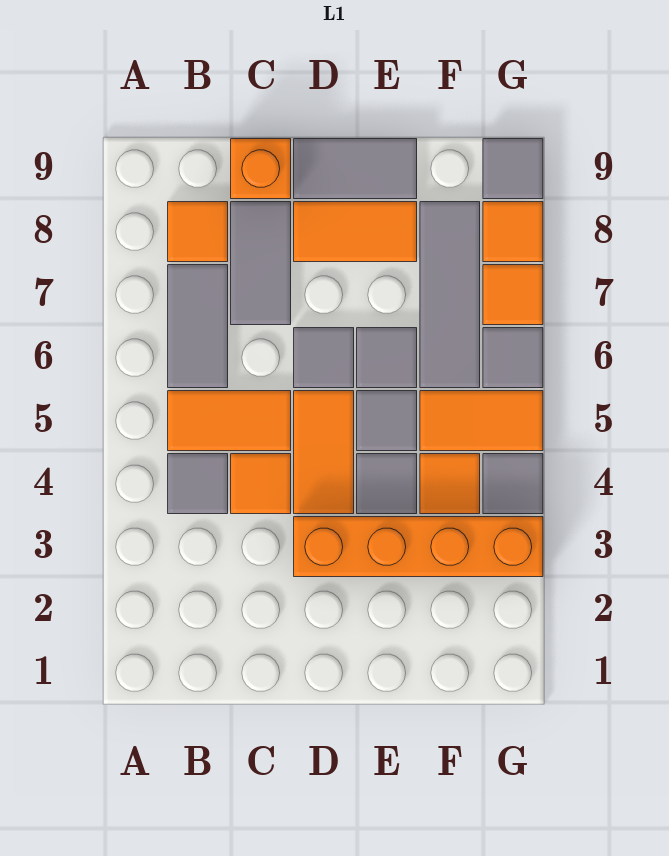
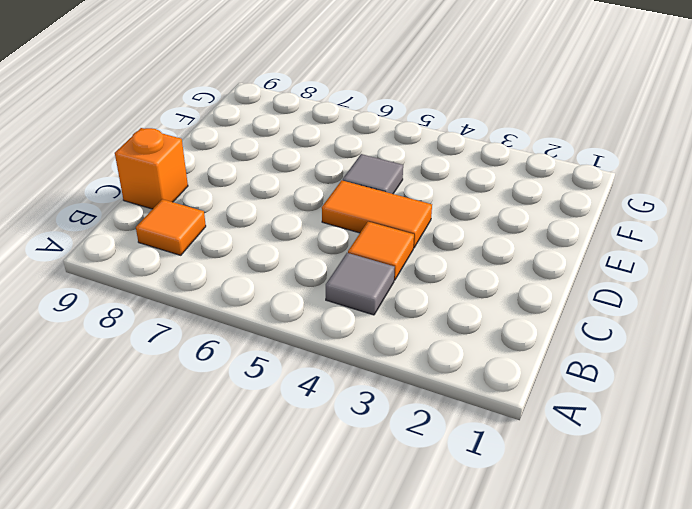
none -> orange 1x2 tile [168,391,291,451]
none -> grey 1x2 tile [168,265,228,388]
none -> grey 1x2 tile [231,202,291,325]

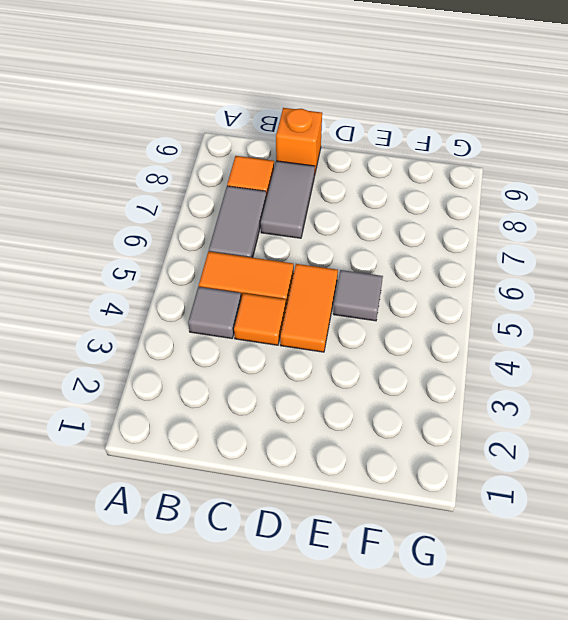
none -> orange 1x4 brick [294,517,543,577]
none -> grey 1x1 tile [294,328,354,388]
none -> orange 1x2 tile [294,202,417,262]

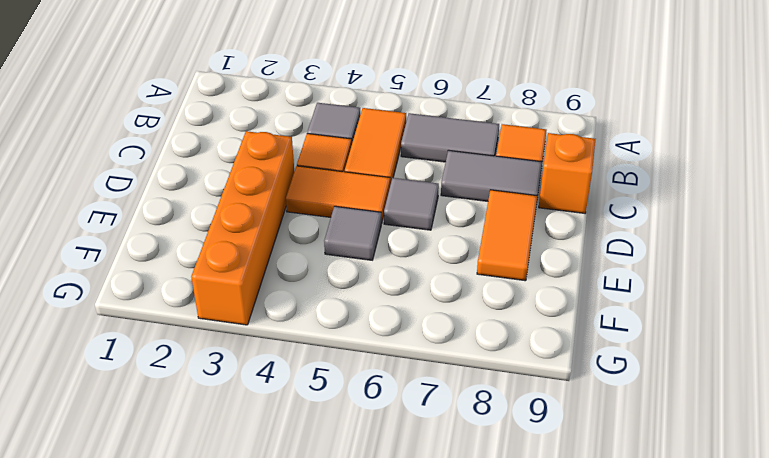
none -> grey 1x2 tile [294,139,417,199]
none -> grey 1x1 tile [357,454,417,514]
none -> grey 1x1 tile [357,328,417,388]

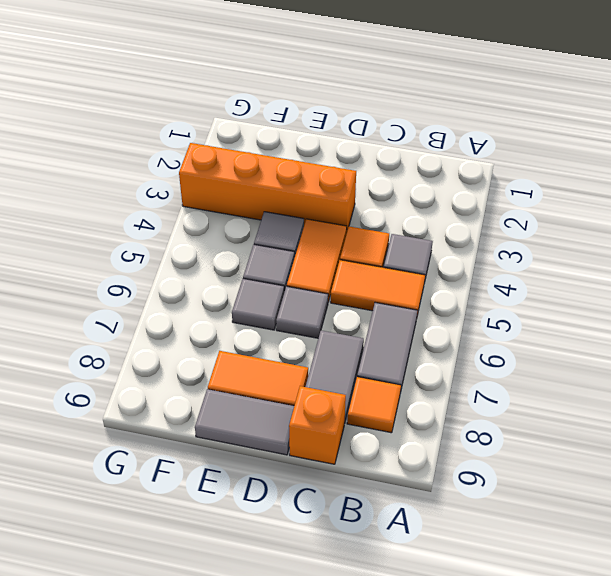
none -> orange 1x1 tile [420,454,480,514]
none -> orange 1x2 tile [420,391,543,451]
none -> grey 1x3 tile [420,202,480,388]

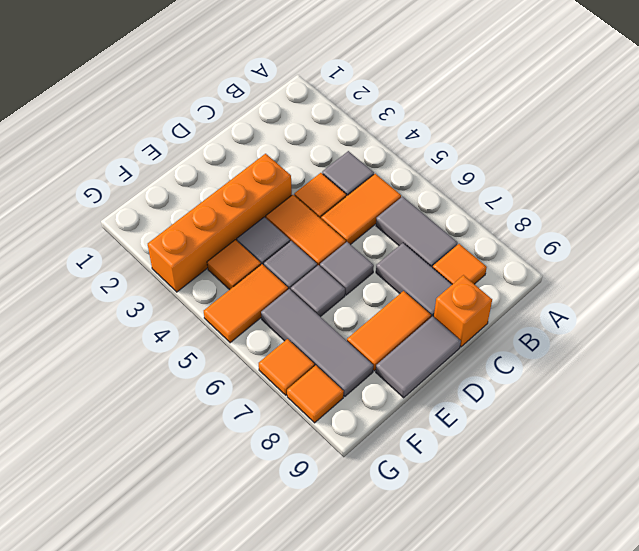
none -> grey 1x1 tile [483,454,543,514]
none -> grey 1x1 tile [483,328,543,388]
none -> grey 1x1 tile [483,139,543,199]

